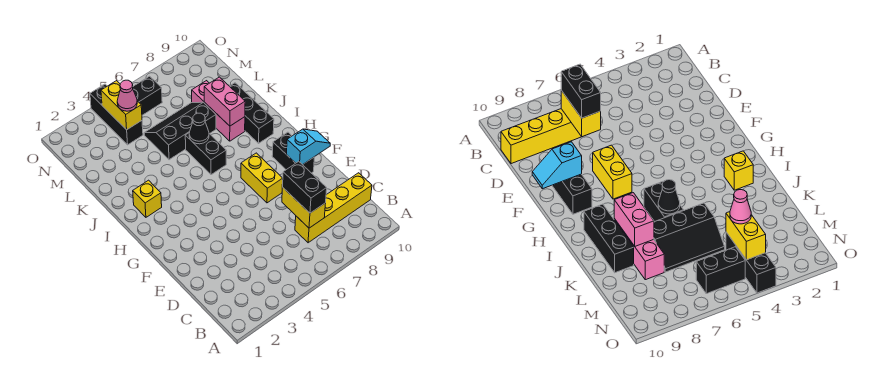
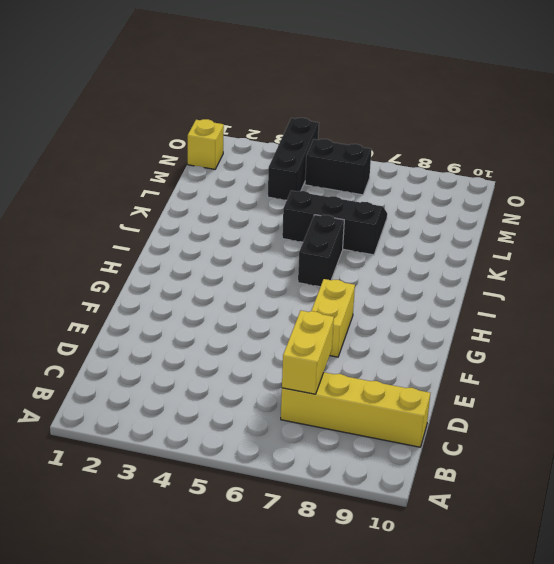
yellow 1x1 brick [188,119,224,169] -> yellow 1x1 brick moved to [133,180,162,217]
none -> black 1x2 brick [272,132,314,173]
none -> black 1x3 brick [230,83,274,143]
none -> pink 1x3 brick [192,81,245,141]

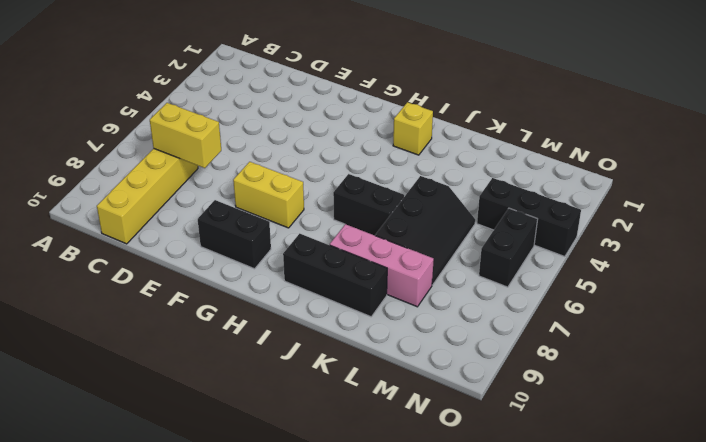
none -> cyan 1x2 slope [286,129,330,165]
none -> black 1x1 cone [189,113,209,144]
none -> pink 1x2 brick [204,77,245,126]

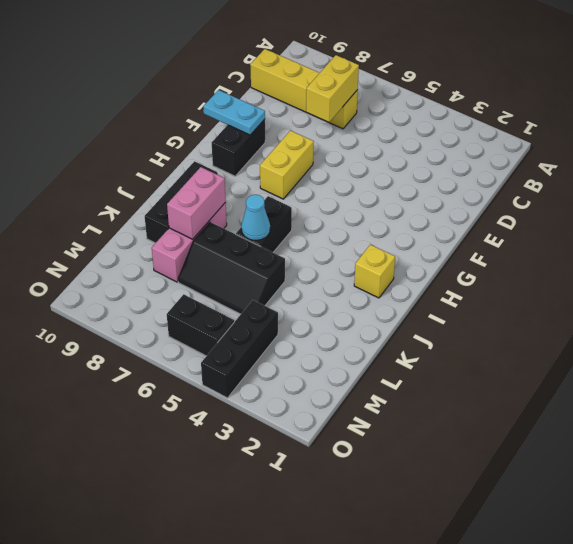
cyan 1x2 plate [203,90,265,135] -> cyan 1x2 slope [286,129,330,165]
cyan 1x1 cone [241,195,270,240] -> black 1x1 cone [189,113,209,144]
none -> yellow 1x2 brick [101,81,142,130]
none -> black 1x2 brick [283,161,327,213]
none -> pink 1x1 cone [117,80,137,111]

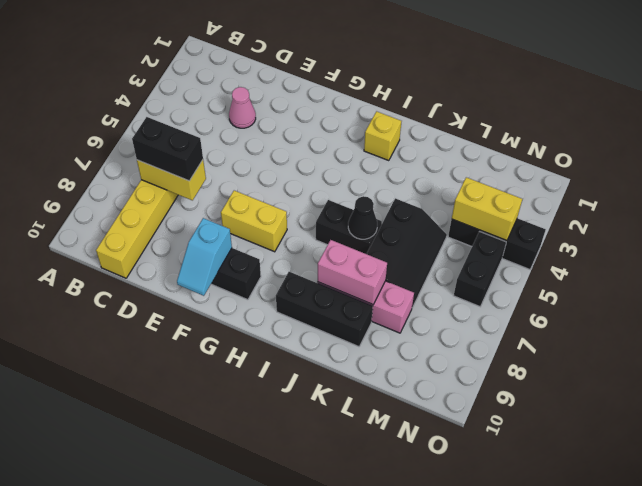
pink 1x1 cone [229,87,256,128] -> pink 1x1 cone moved to [117,80,137,111]

